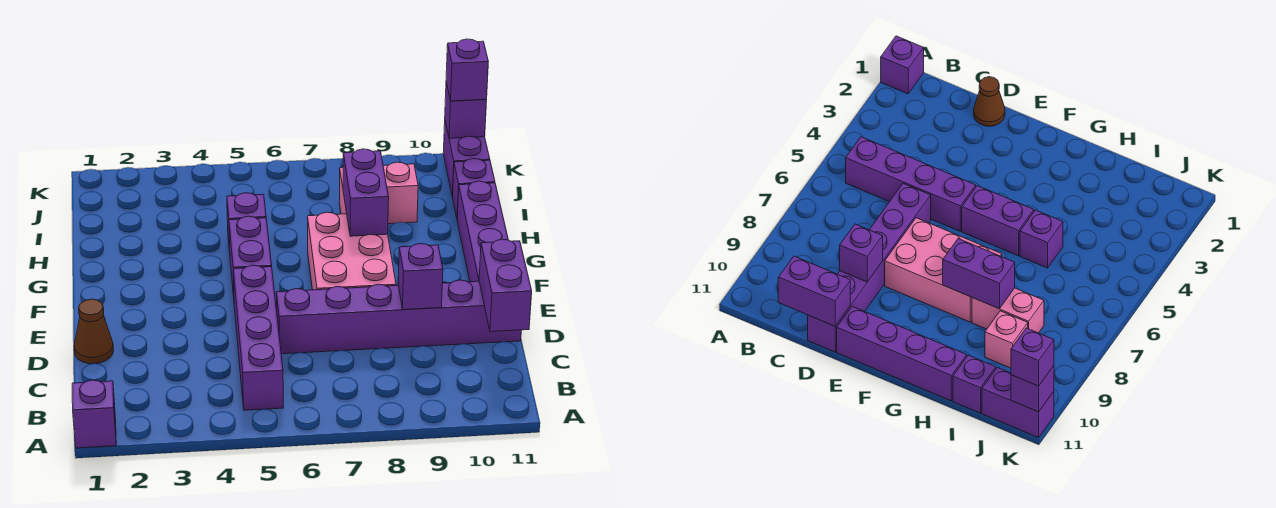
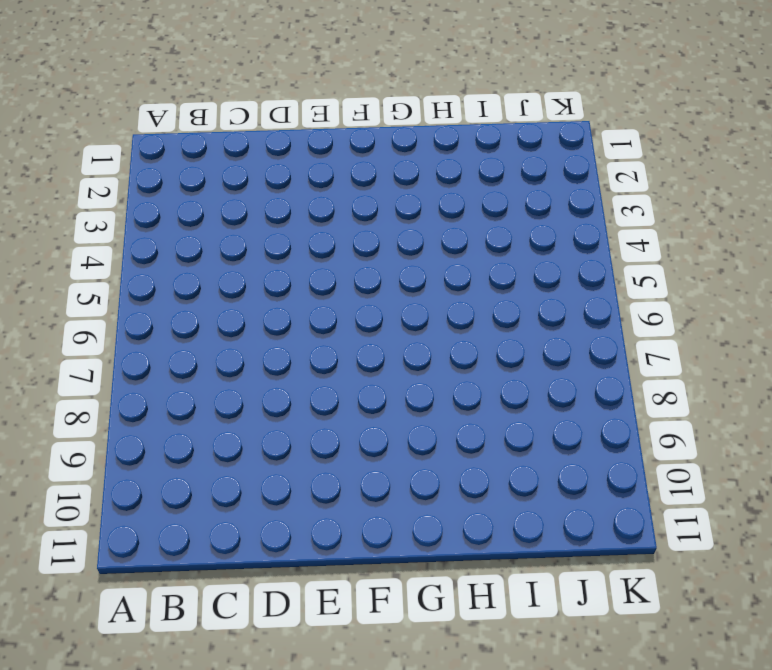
none -> purple 1x1 brick [72,380,116,448]
none -> purple 1x4 brick [233,265,283,410]
none -> brown 1x1 cone [74,299,113,364]

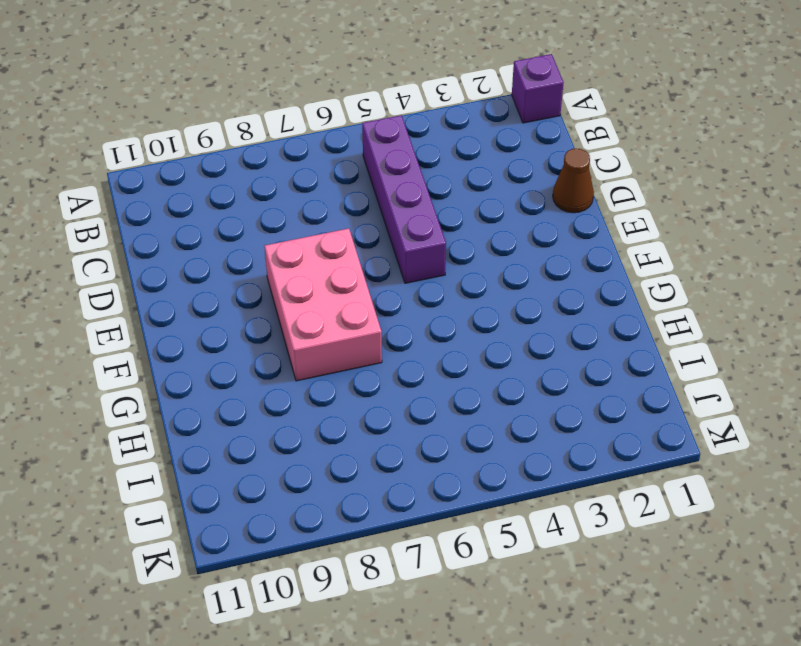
none -> purple 1x6 brick [276,280,521,354]
none -> purple 1x4 brick [457,181,508,282]
none -> purple 1x2 brick [229,216,272,296]

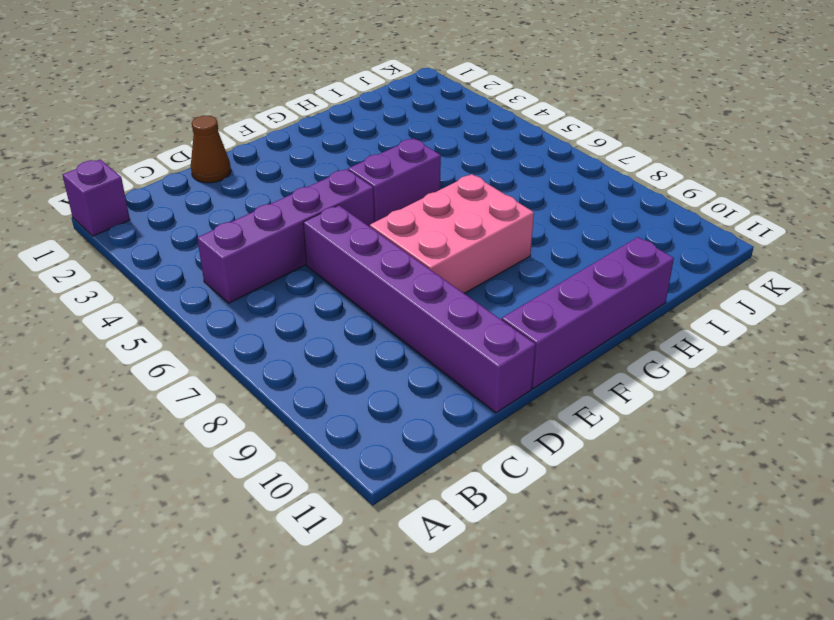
none -> purple 1x1 brick [227,193,266,251]
none -> pink 1x2 brick [972,288,1044,333]
none -> pink 1x1 brick [383,162,418,224]

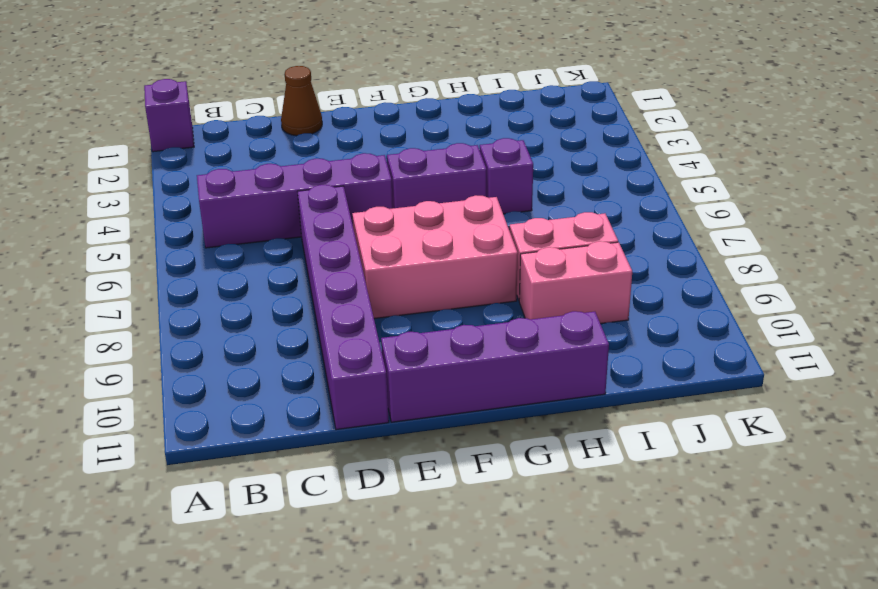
pink 1x2 brick [519,241,632,324] -> pink 1x1 brick [383,162,418,224]
none -> purple 1x1 brick [453,159,495,218]
none -> purple 1x2 brick [443,122,490,197]
none -> purple 1x2 brick [479,239,532,332]

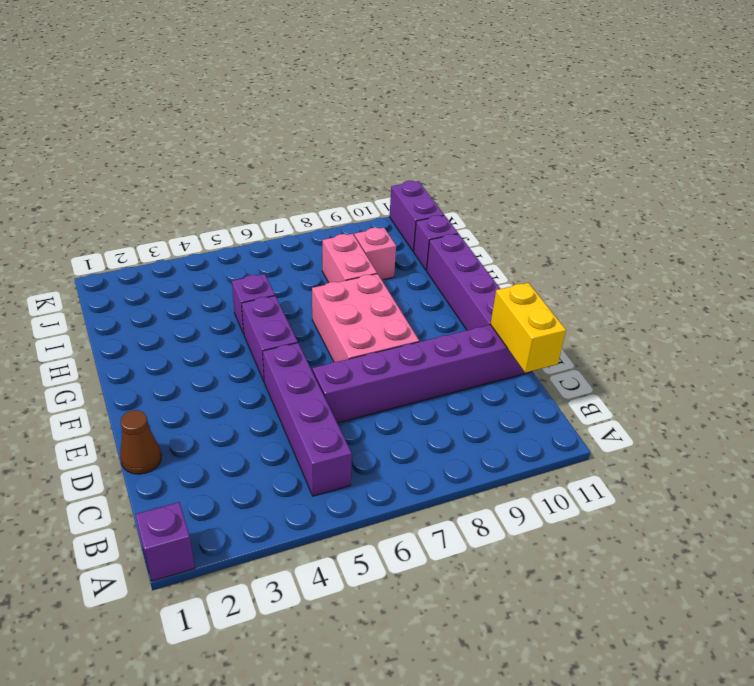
yellow 1x2 brick [490,283,566,373] -> purple 1x2 brick [479,239,532,332]
none -> purple 1x1 brick [398,244,443,310]
none -> purple 1x2 brick [343,149,389,236]
none -> purple 1x1 brick [445,83,487,138]

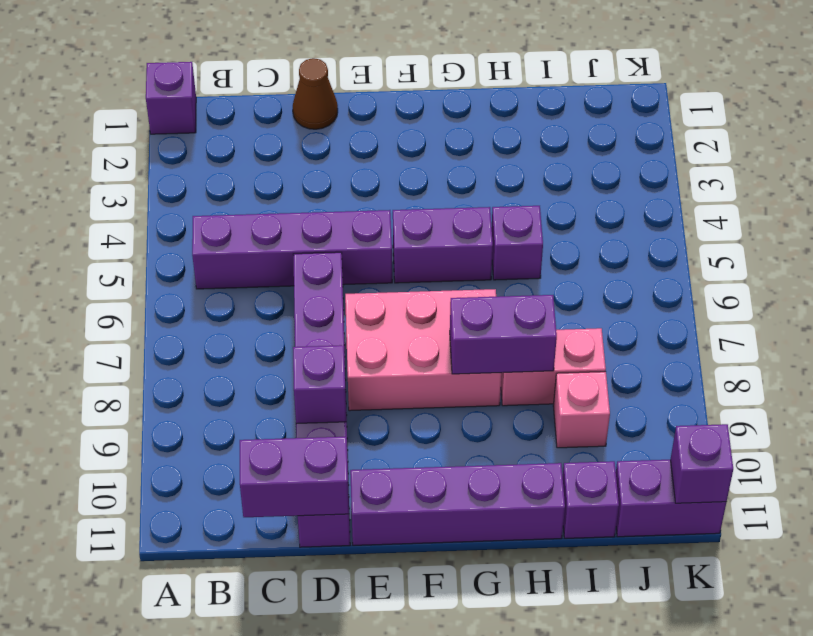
none -> purple 1x1 brick [446,39,488,101]

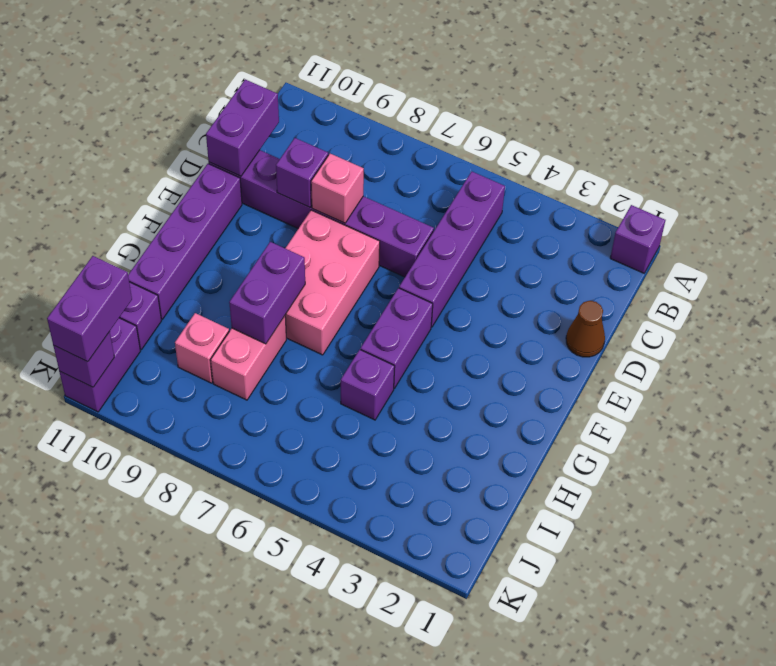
pink 1x1 brick [311,154,364,223] -> none
purple 1x2 brick [47,256,132,362] -> purple 1x1 brick [446,39,488,101]

